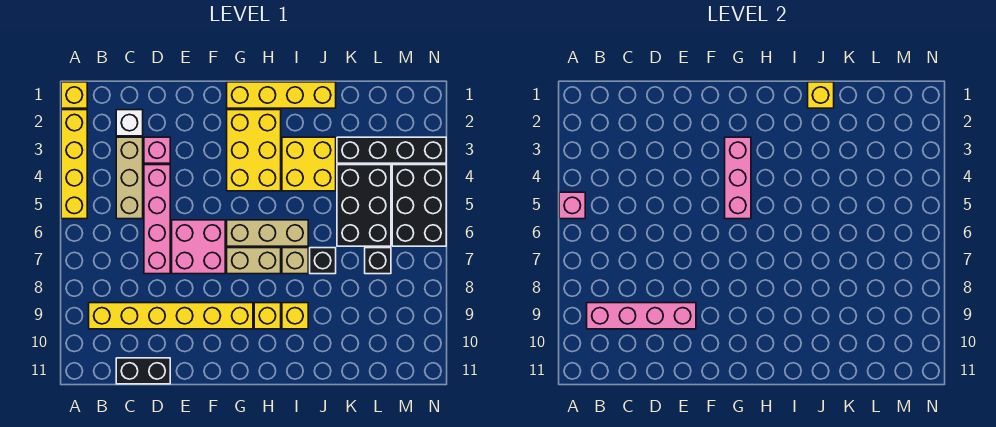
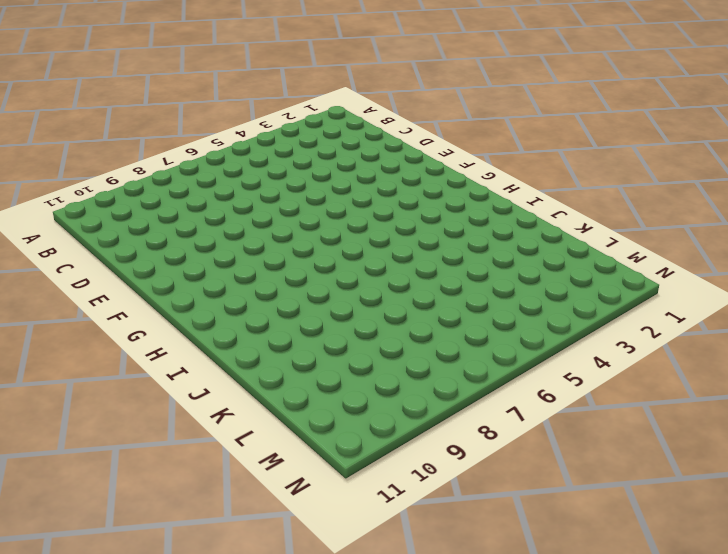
none -> yellow 1x1 brick [61,82,87,108]
none -> yellow 1x4 brick [61,110,87,219]
none -> yellow 1x6 brick [89,303,253,329]

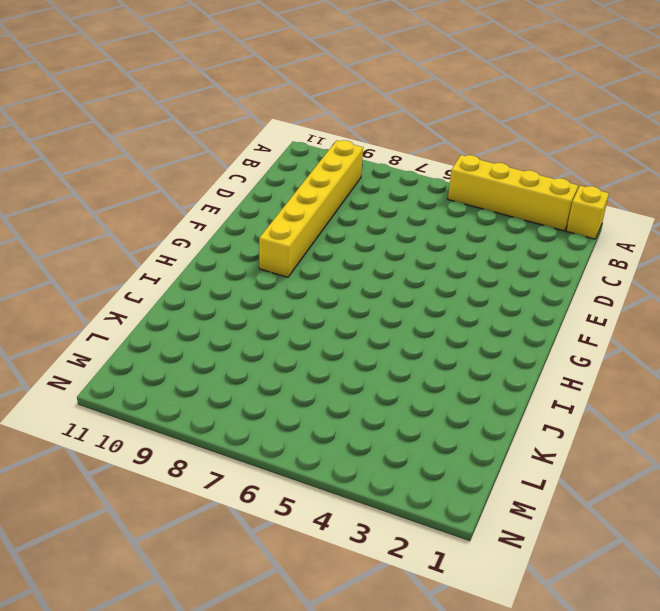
none -> white 1x1 brick [116,110,143,136]
none -> tan 1x3 brick [116,137,143,219]
none -> black 1x2 brick [116,358,170,384]

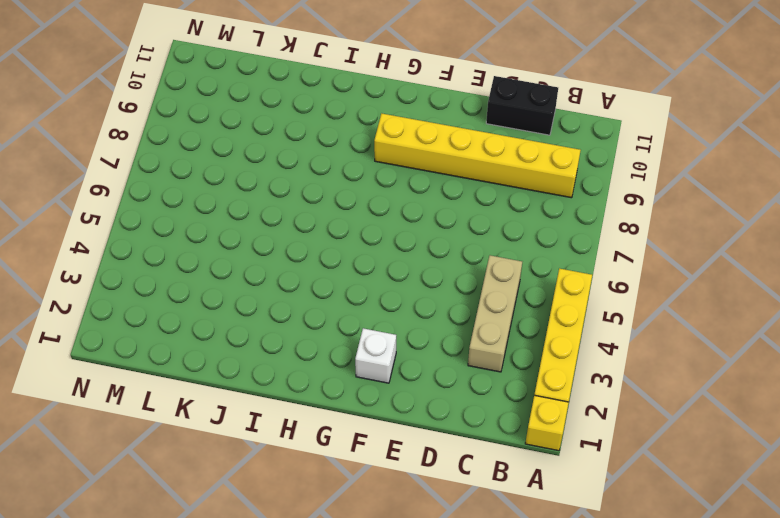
white 1x1 brick [355,328,396,383] -> white 1x1 brick moved to [116,110,143,136]
none -> pink 1x1 brick [144,137,170,163]
none -> pink 1x4 brick [144,165,170,274]
none -> pink 2x2 brick [172,220,225,274]

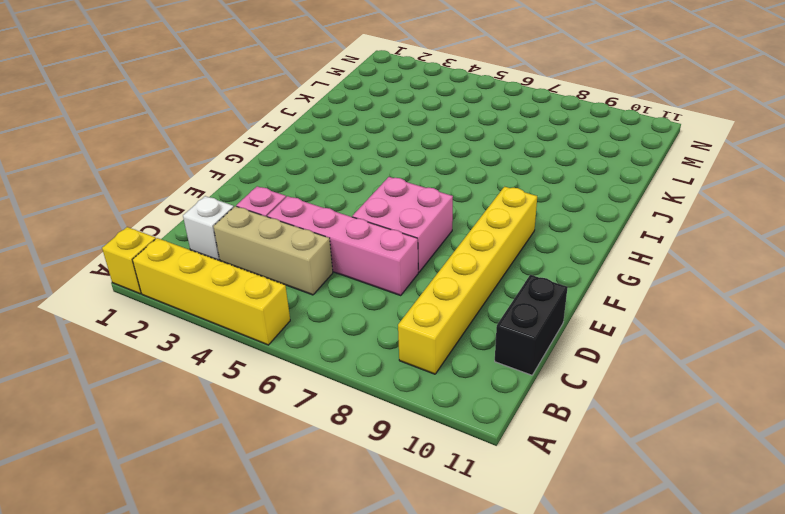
none -> yellow 1x4 brick [227,82,336,108]
none -> yellow 2x3 brick [227,110,281,191]
none -> tan 1x3 brick [227,220,308,246]

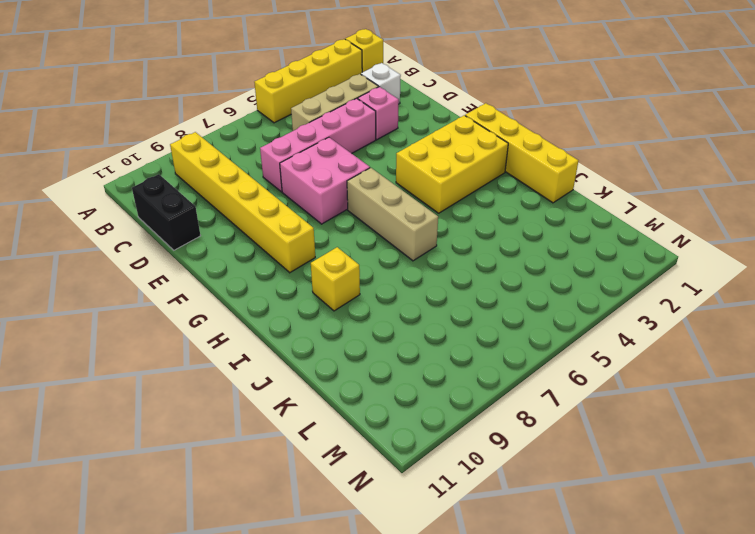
none -> tan 1x2 brick [227,248,281,274]
none -> yellow 1x1 brick [254,303,281,329]
none -> yellow 2x2 brick [282,137,336,191]

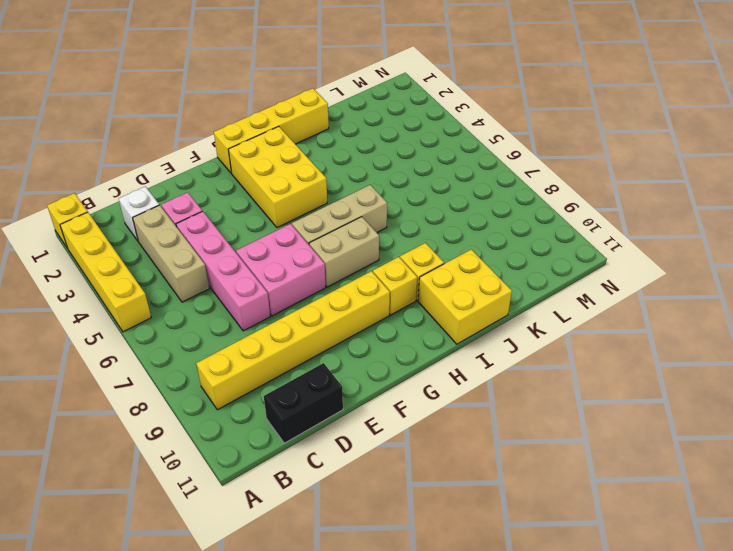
yellow 2x2 brick [418,249,512,344] -> yellow 2x2 brick moved to [282,137,336,191]
none -> tan 1x1 brick [282,248,308,274]
none -> black 1x1 brick [310,248,336,274]
none -> black 1x4 brick [337,137,446,163]

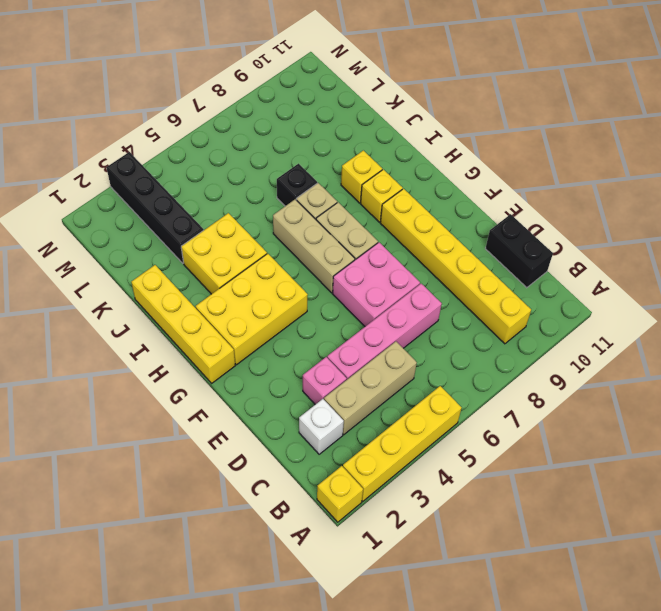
none -> black 2x3 brick [337,165,391,246]
none -> black 1x1 brick [365,248,391,274]
none -> black 2x3 brick [392,165,446,246]

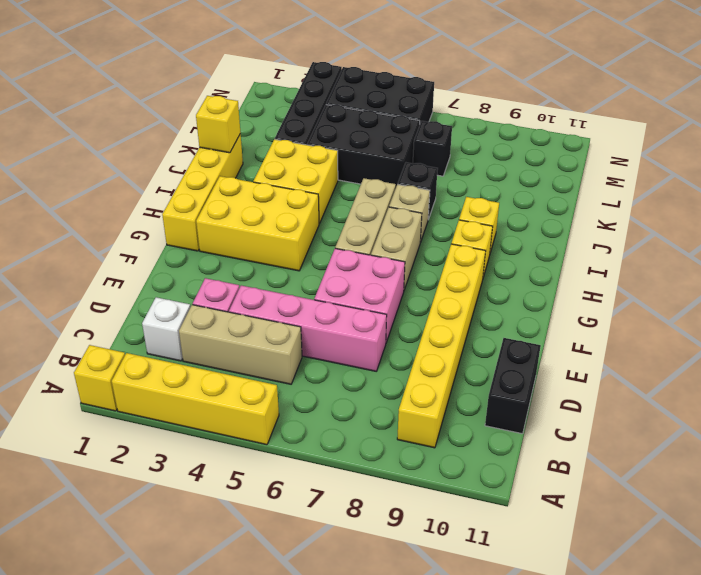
none -> pink 1x1 brick [559,192,585,219]
none -> pink 1x4 brick [587,303,696,329]
none -> pink 1x3 brick [725,137,751,219]

